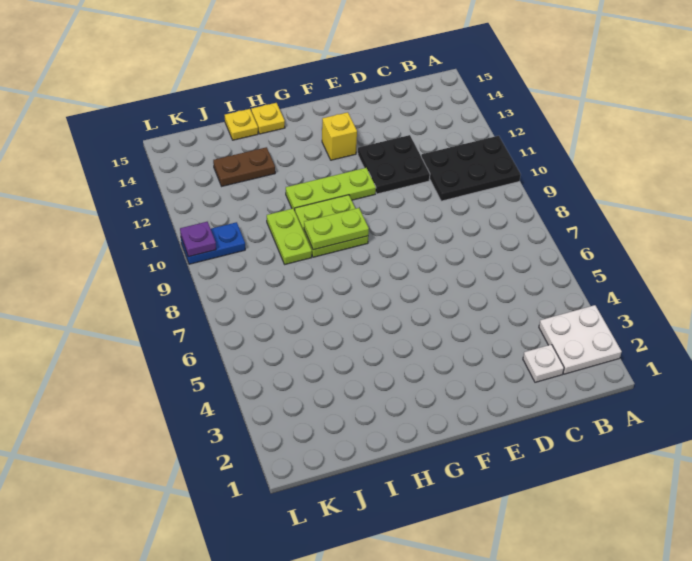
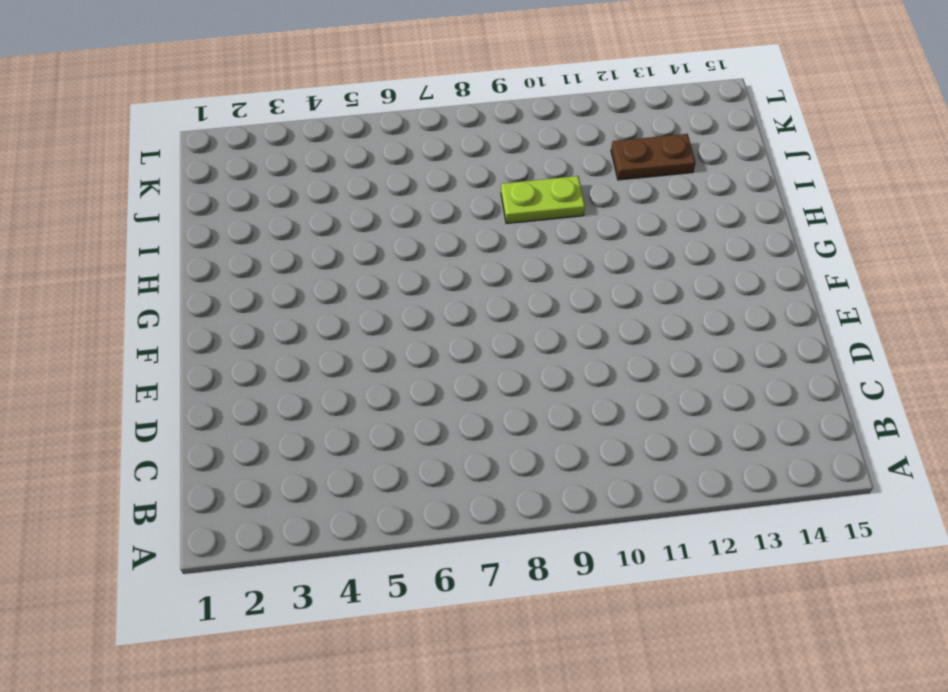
brown 1x2 plate [611,134,696,180] -> brown 1x2 plate turned to [213,147,275,186]
none -> white 2x2 plate [539,305,622,374]
none -> black 2x3 plate [421,136,521,201]
none -> white 1x1 plate [523,345,564,382]

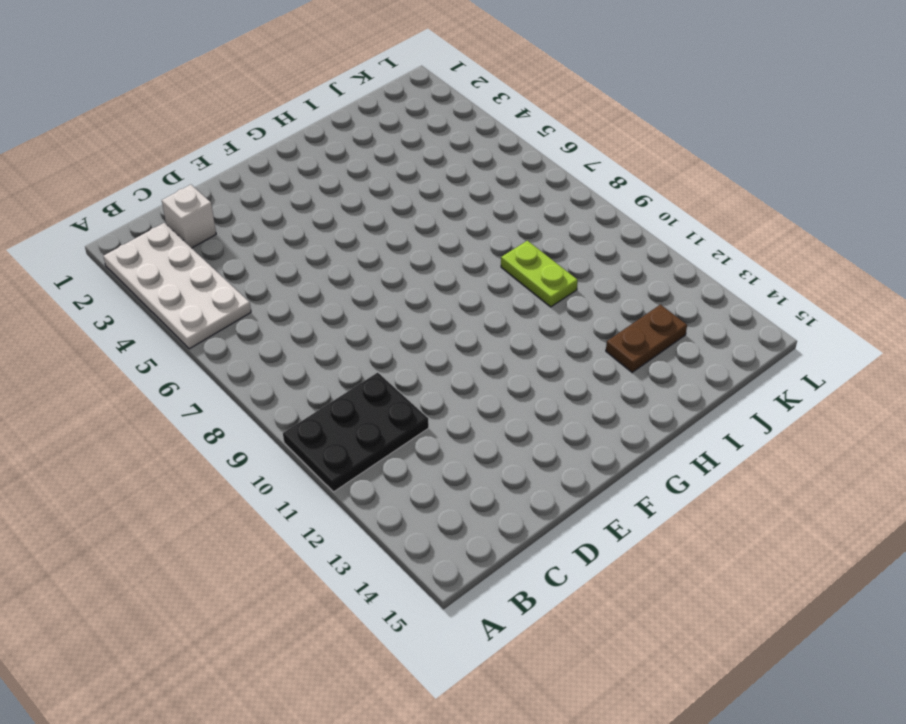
white 2x4 plate [103,223,251,349] -> white 2x2 plate [539,305,622,374]
white 1x1 brick [162,185,216,248] -> white 1x1 plate [523,345,564,382]
none -> black 2x2 plate [358,135,430,194]
none -> lime 1x3 plate [286,168,376,210]
none -> yellow 1x1 brick [322,112,357,160]

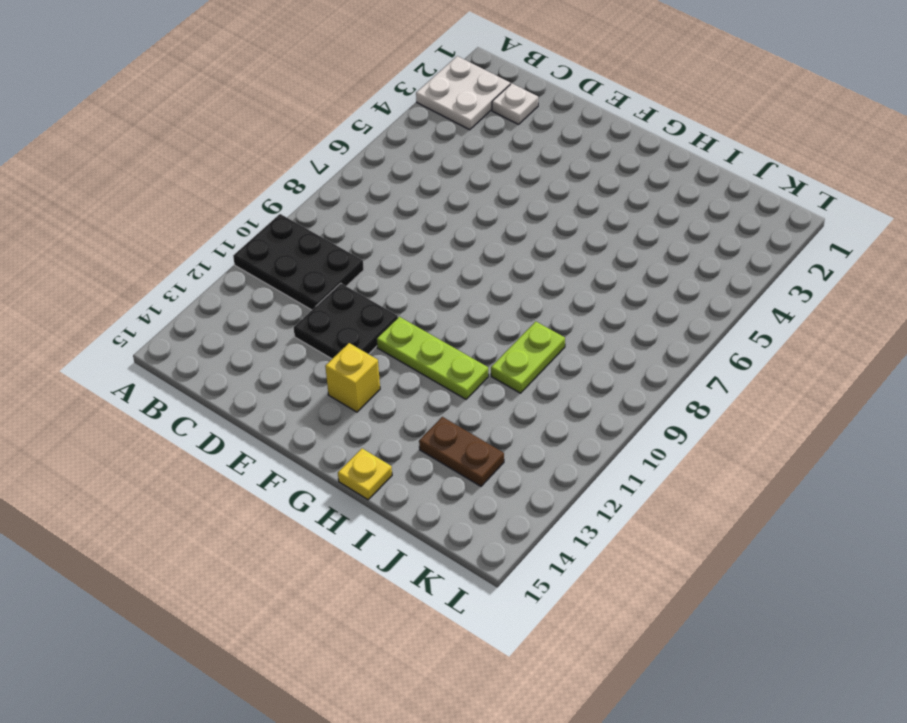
none -> lime 2x2 plate [295,195,368,257]
none -> yellow 1x1 plate [225,109,258,140]
none -> blue 1x2 plate [181,222,245,264]

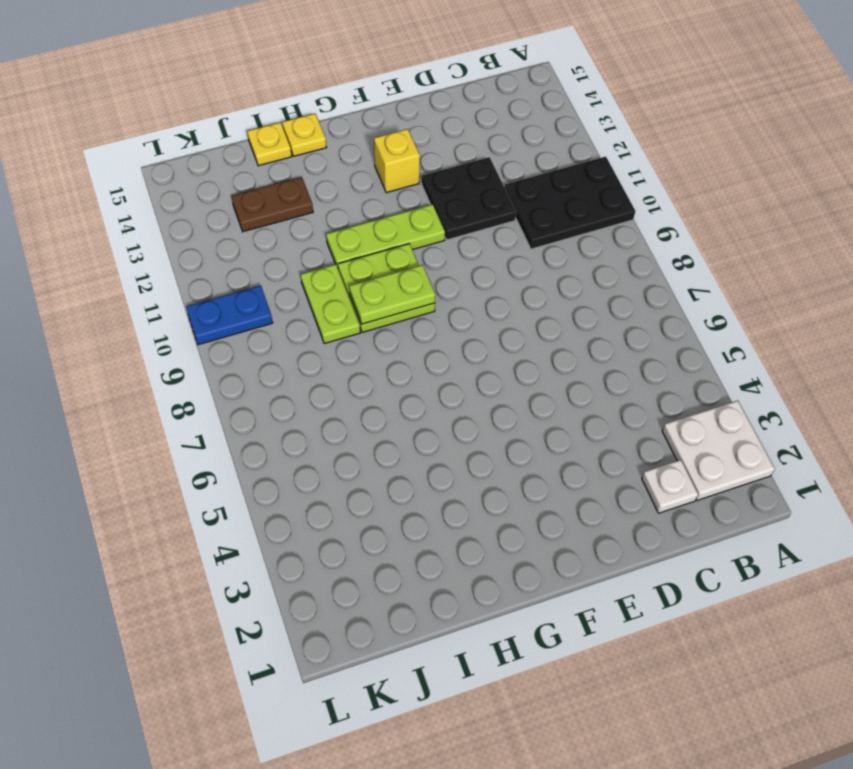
none -> purple 1x1 plate [180,222,216,257]

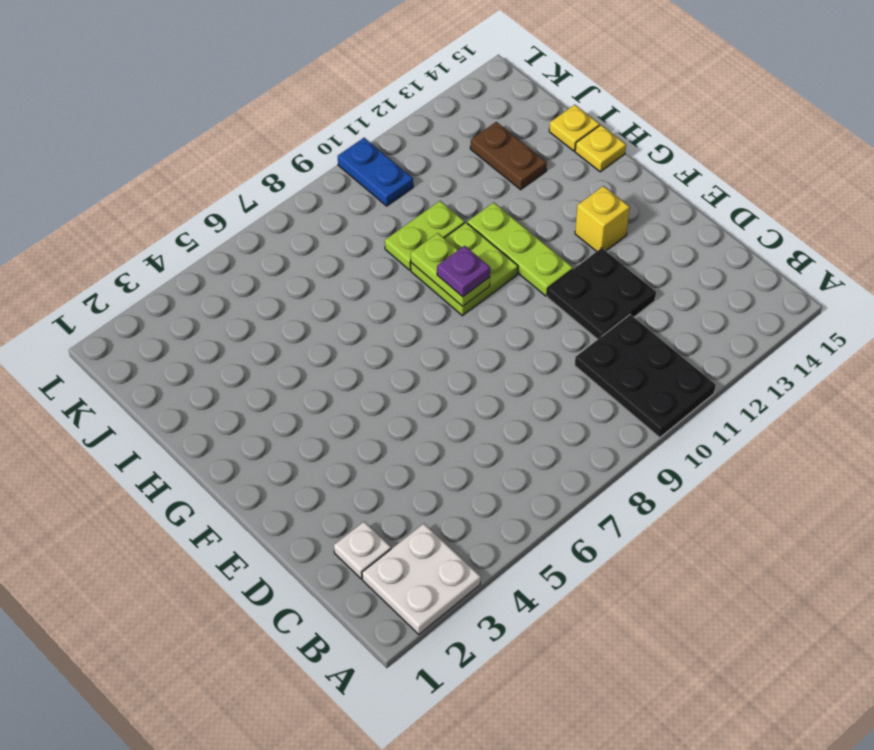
purple 1x1 plate [437,246,490,297] -> purple 1x1 plate moved to [180,222,216,257]

